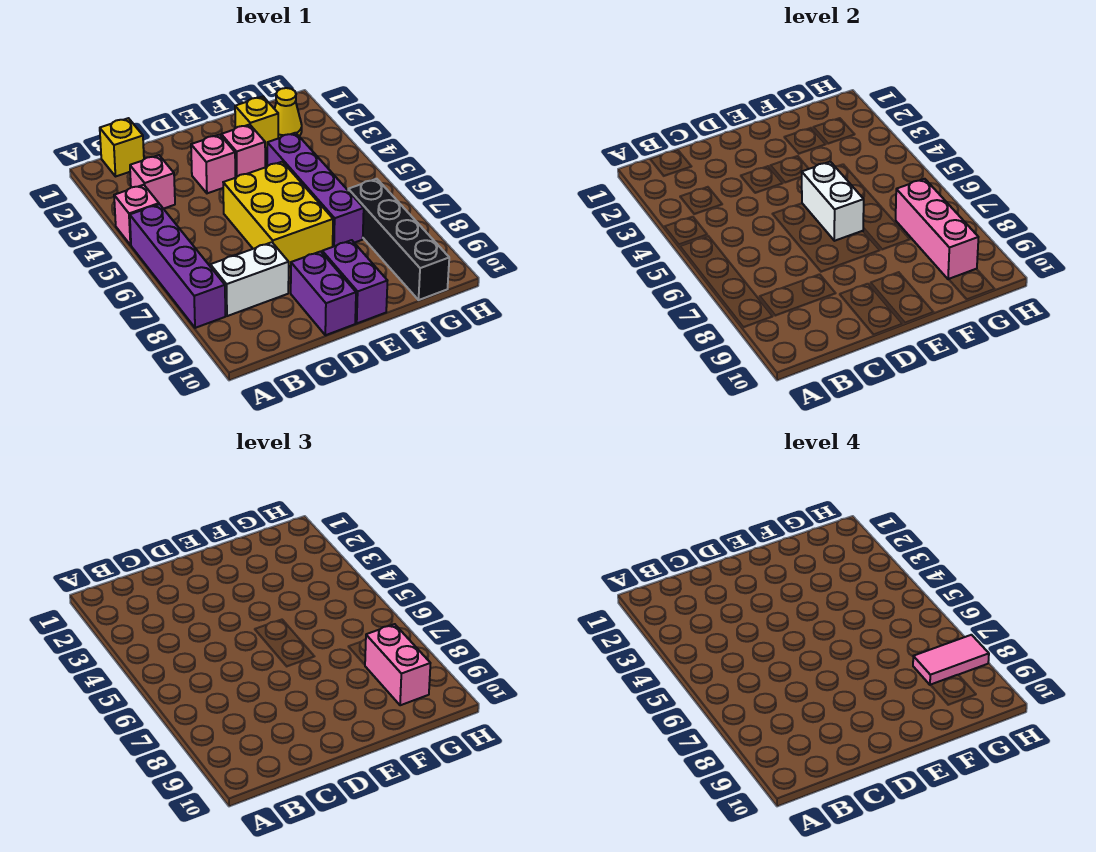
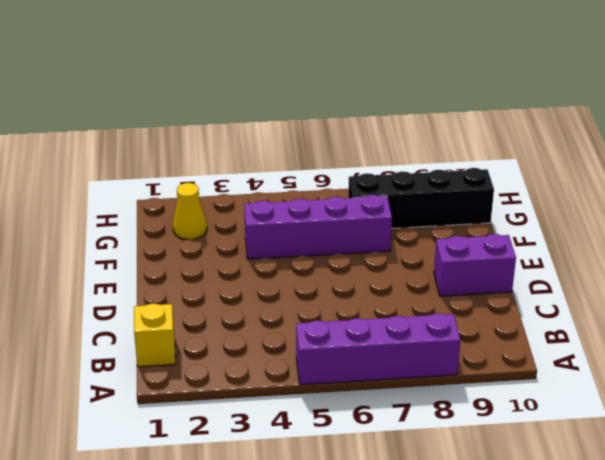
none -> pink 1x1 brick [114,185,159,245]
none -> pink 1x1 brick [130,155,175,209]
none -> white 1x2 brick [210,242,289,316]

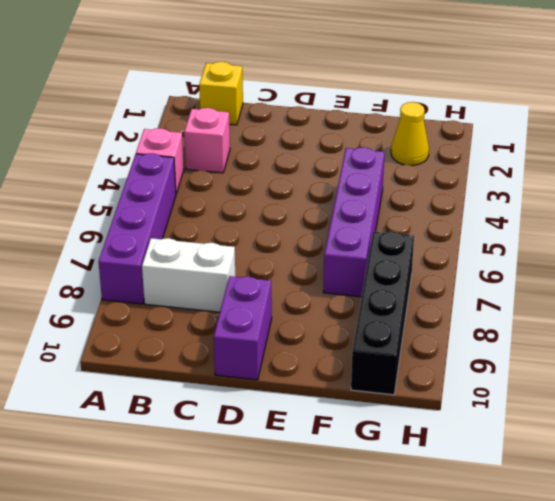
none -> pink 1x1 brick [191,135,235,193]
none -> yellow 2x3 brick [223,162,333,266]
none -> pink 1x1 brick [221,125,265,178]

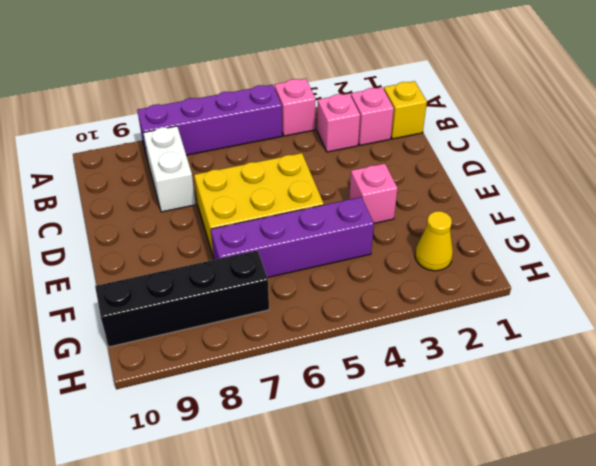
pink 1x1 brick [351,87,394,145] -> pink 1x1 brick moved to [191,135,235,193]
none -> purple 1x2 brick [291,251,356,335]
none -> purple 1x2 brick [322,240,387,323]
none -> yellow 1x1 brick [235,97,278,149]

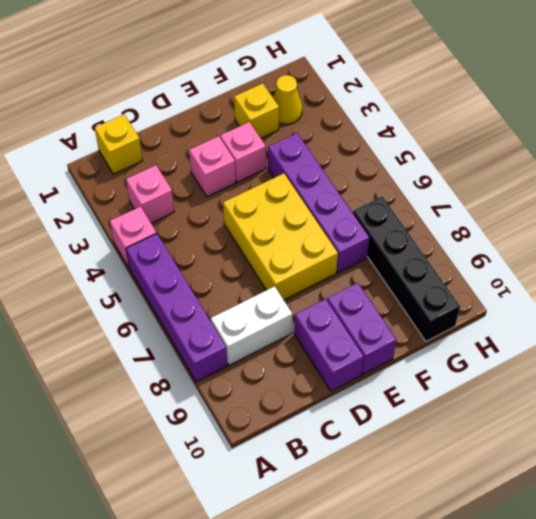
none -> white 1x2 brick [802,162,864,241]
none -> pink 1x3 brick [896,179,978,279]
none -> pink 1x2 brick [365,624,430,705]

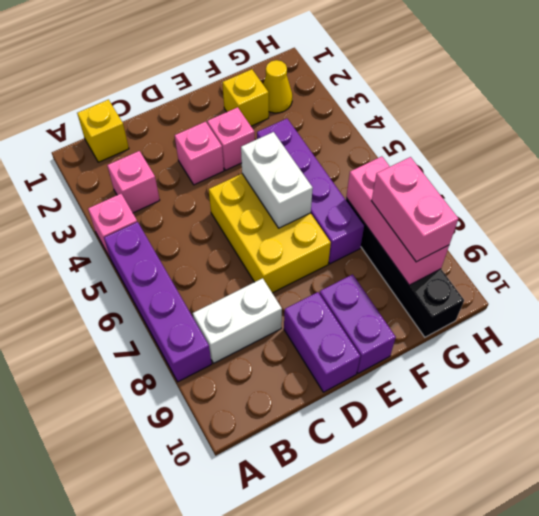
none -> pink 1x2 tile [913,635,989,685]

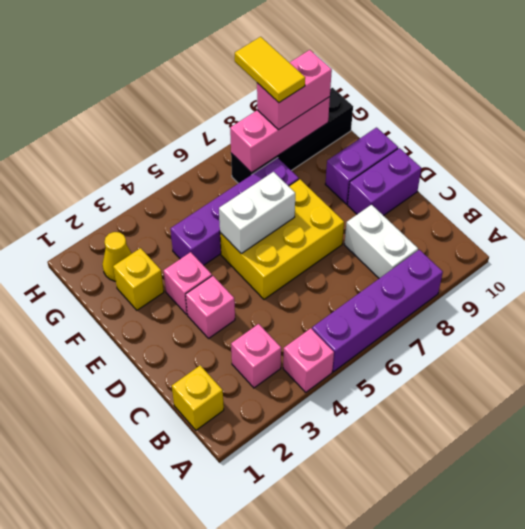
yellow 1x2 tile [235,37,305,103] -> pink 1x2 tile [913,635,989,685]

